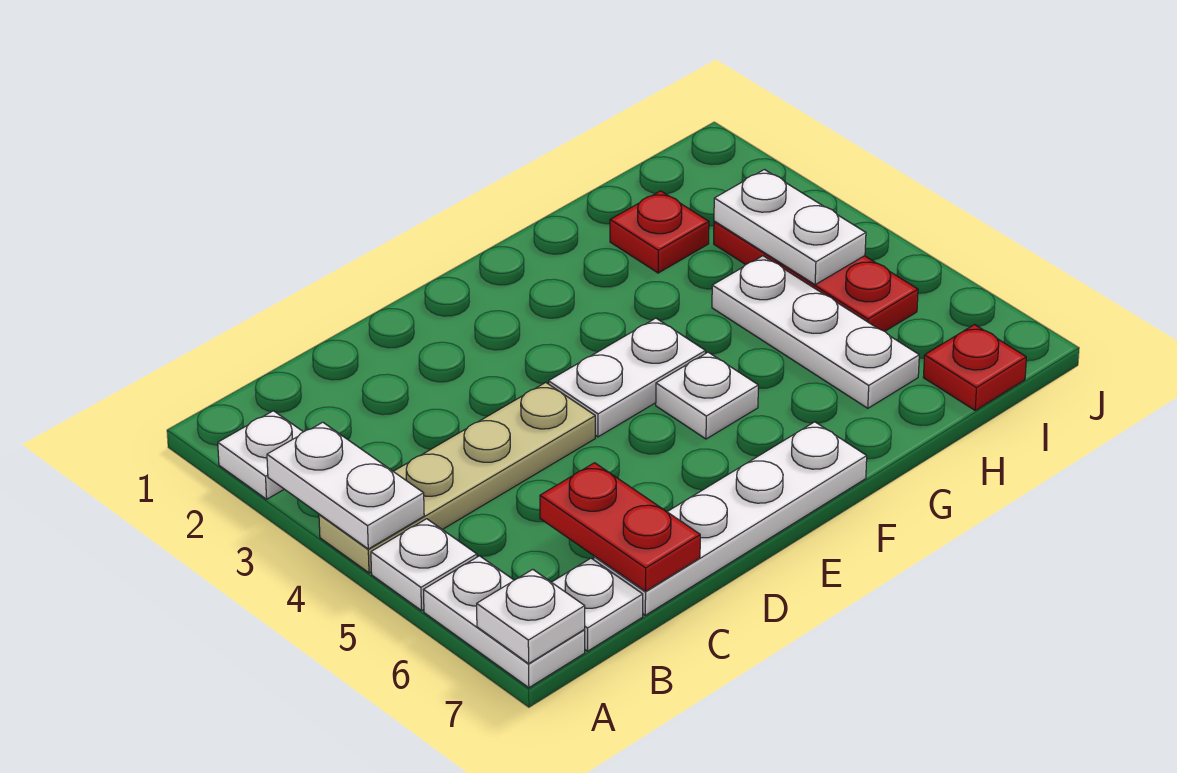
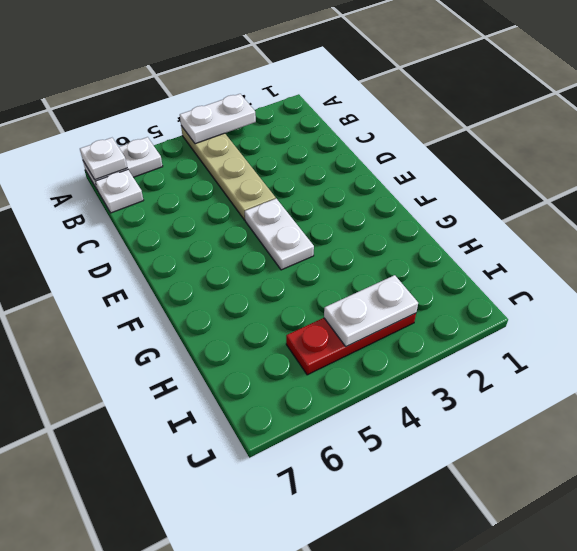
none -> white 1x1 plate [218,411,303,499]
none -> white 1x1 plate [371,519,477,611]
none -> white 1x4 plate [594,422,867,615]

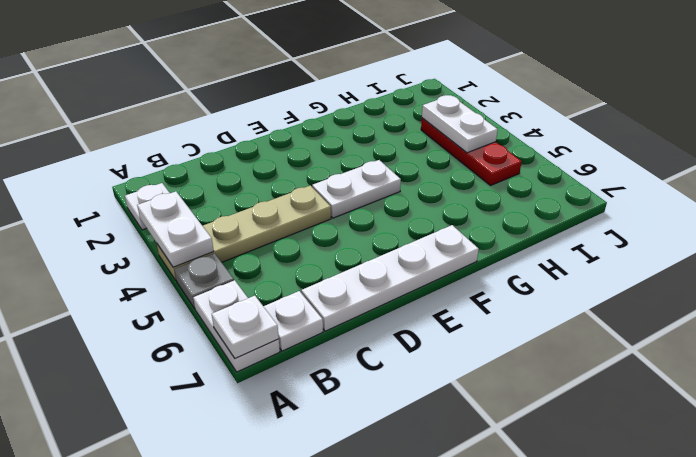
grey 1x1 plate [174,253,234,309] -> white 1x1 plate [371,519,477,611]
none -> white 1x1 plate [656,352,758,439]
none -> red 1x1 plate [610,191,709,273]
none -> white 1x3 plate [712,256,919,408]

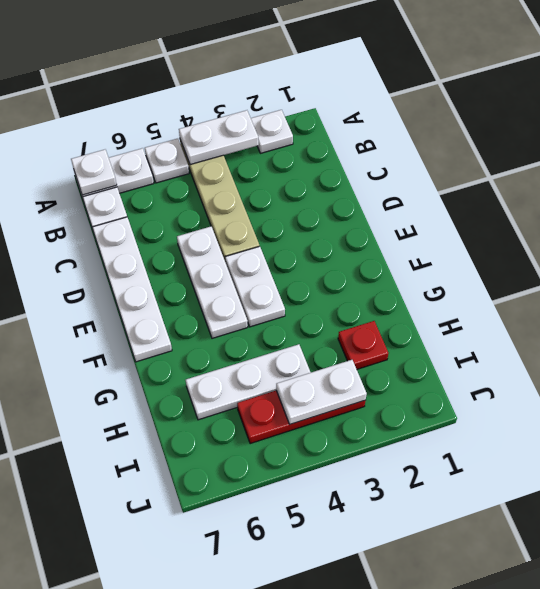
white 1x3 plate [177,226,248,338] -> white 1x1 plate [656,352,758,439]
none -> red 1x1 plate [923,325,1026,410]
none -> red 1x2 plate [540,463,700,591]

